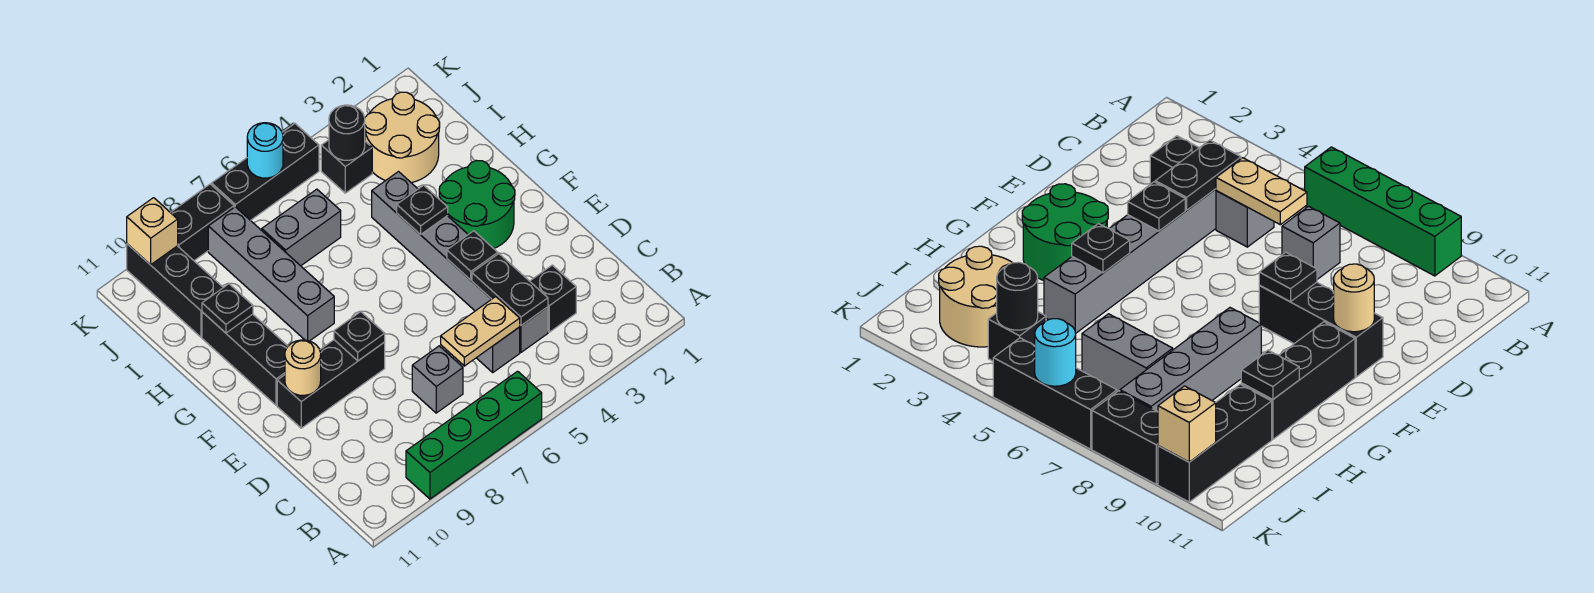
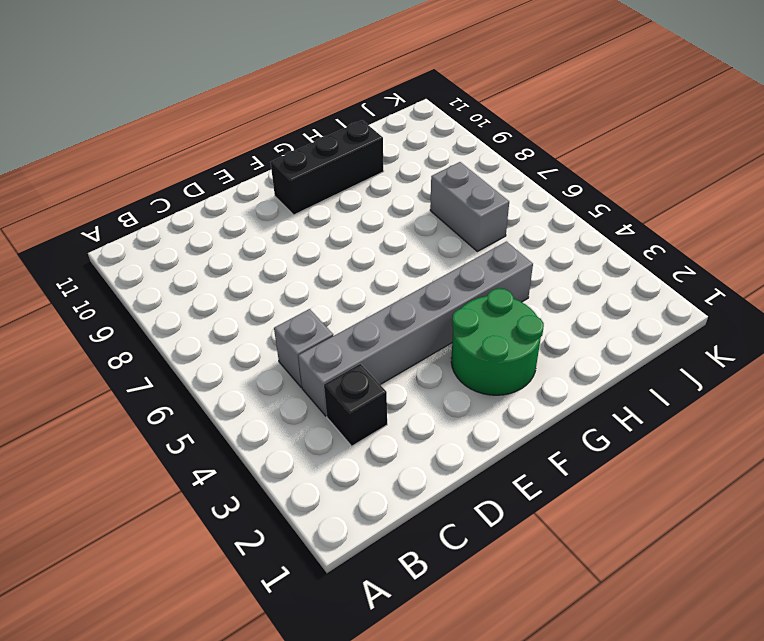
none -> green 1x4 brick [406,371,542,499]
none -> grey 1x1 brick [412,346,463,413]
none -> black 1x3 brick [277,340,385,428]

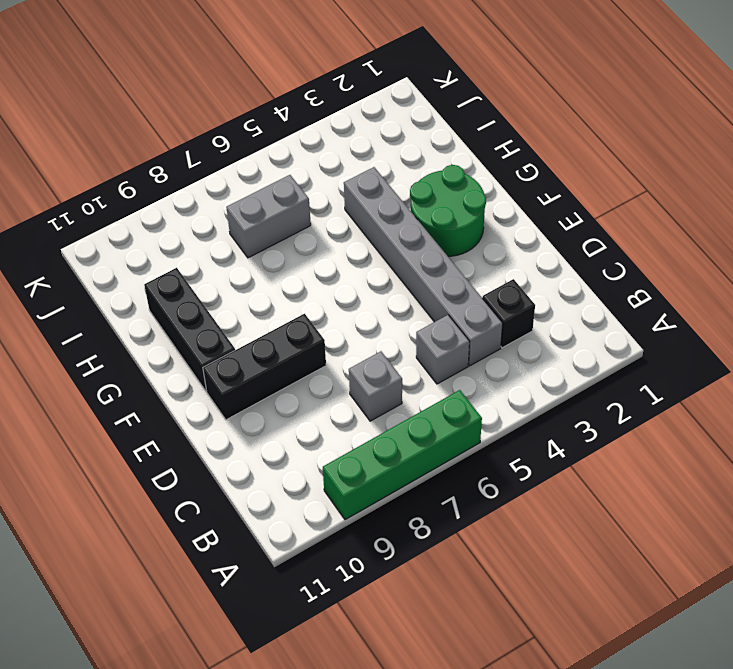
none -> grey 1x4 brick [208,207,334,341]
none -> tan 2x2 round brick [365,92,440,183]
none -> black 1x3 brick [127,244,223,337]

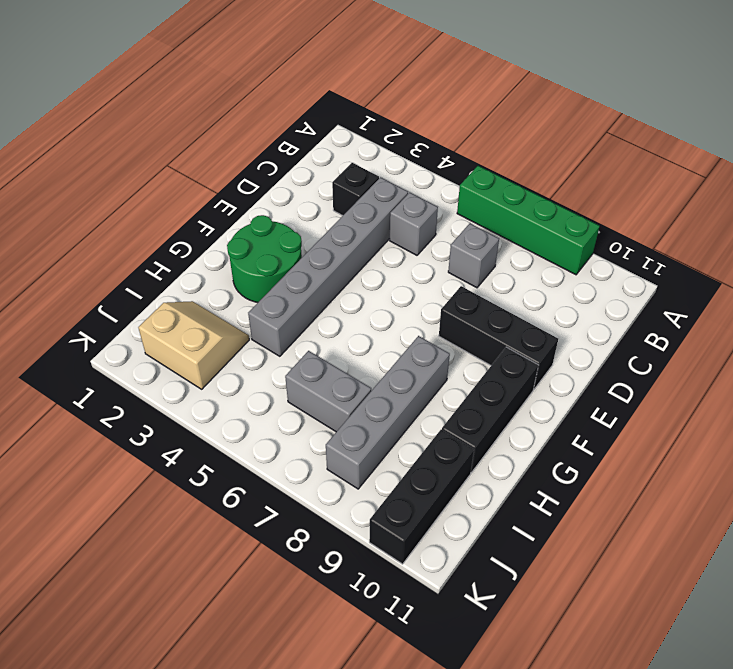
tan 2x2 slope [138,301,249,389] -> tan 2x2 round brick [365,92,440,183]
none -> black 1x1 brick [321,140,372,193]
none -> black 1x3 brick [212,124,319,220]
none -> black 1x2 brick [170,184,234,261]

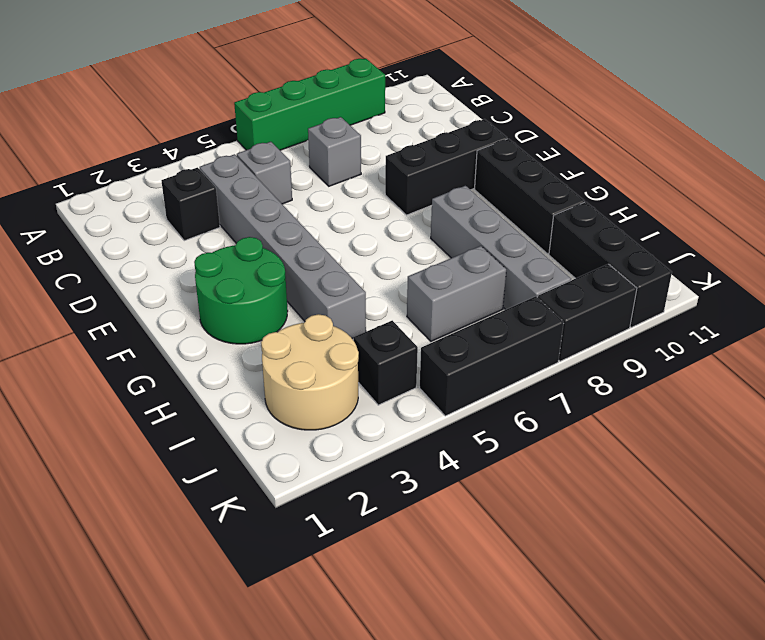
none -> black 1x2 plate [472,254,548,326]
none -> tan 1x2 plate [441,297,520,366]
none -> black 1x1 plate [447,231,498,280]

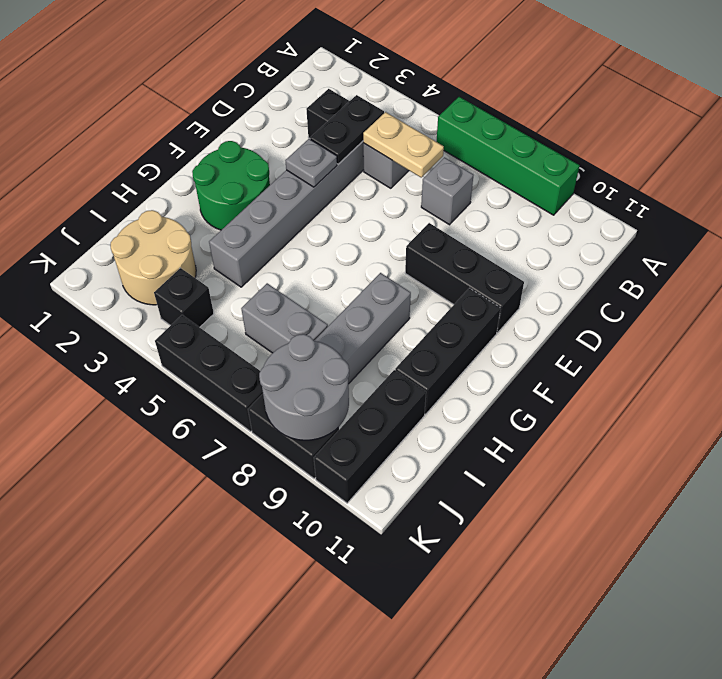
grey 1x1 plate [285,139,337,187] -> black 1x1 plate [447,231,498,280]
grey 2x2 round brick [259,334,349,440] -> none
none -> black 1x1 plate [334,312,385,361]
none -> tan 1x1 round brick [285,340,321,395]
none -> black 1x1 plate [397,185,448,235]

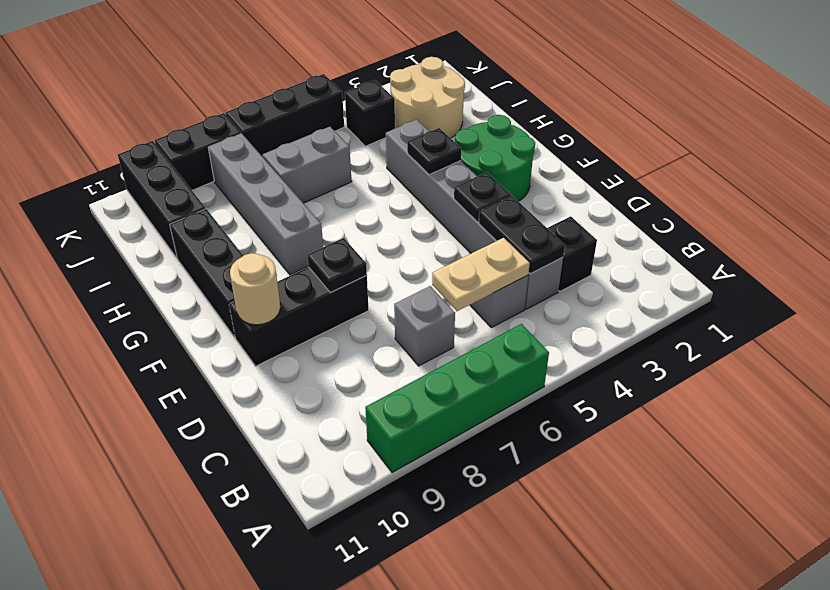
none -> black 1x1 plate [202,284,253,333]
none -> black 1x1 round brick [329,105,365,160]
none -> cyan 1x1 round brick [247,123,283,178]

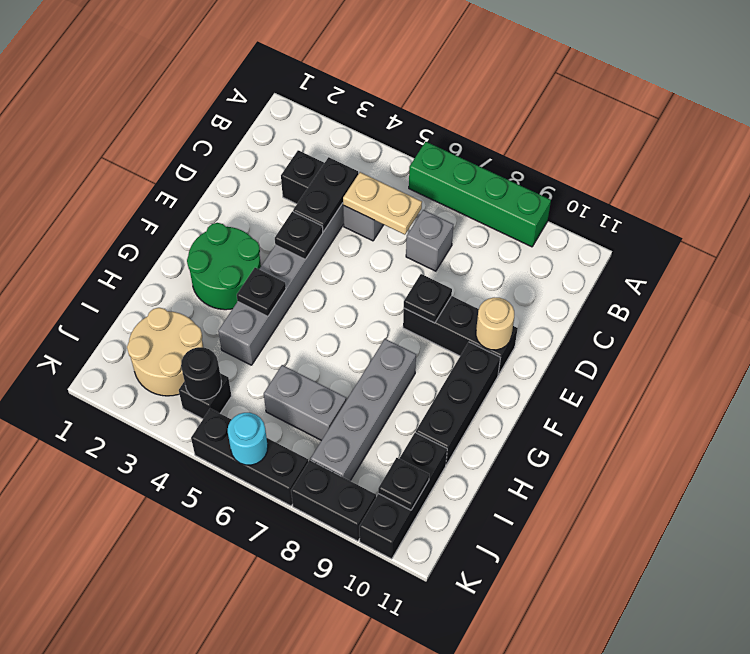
black 1x1 plate [378,458,429,510] -> black 1x1 plate moved to [202,284,253,333]
none -> tan 1x1 brick [127,198,178,265]

